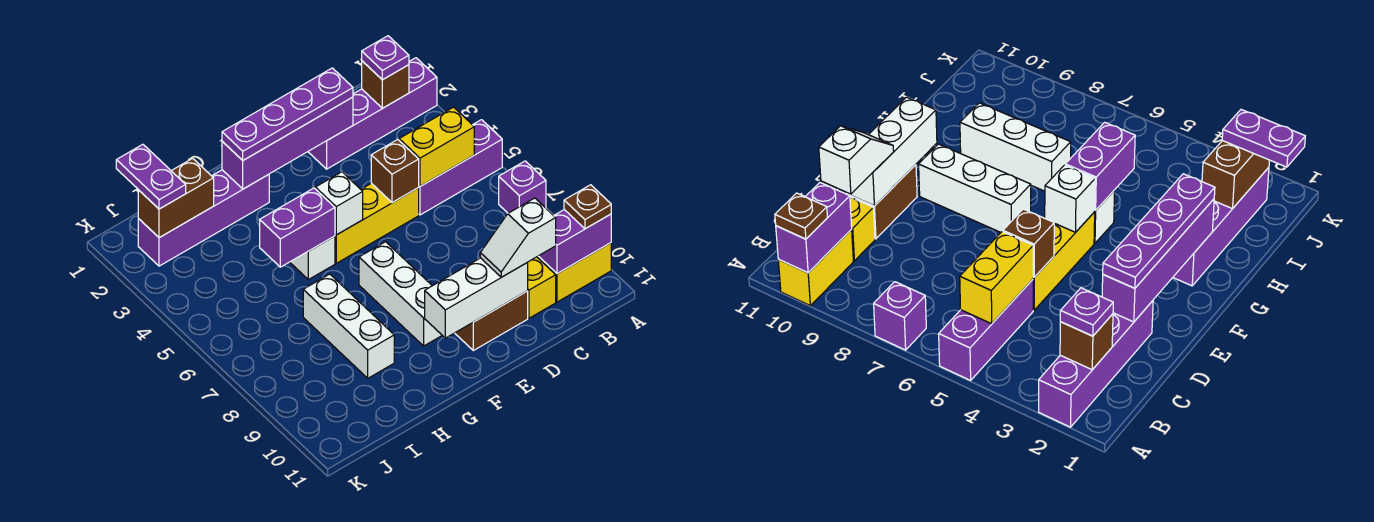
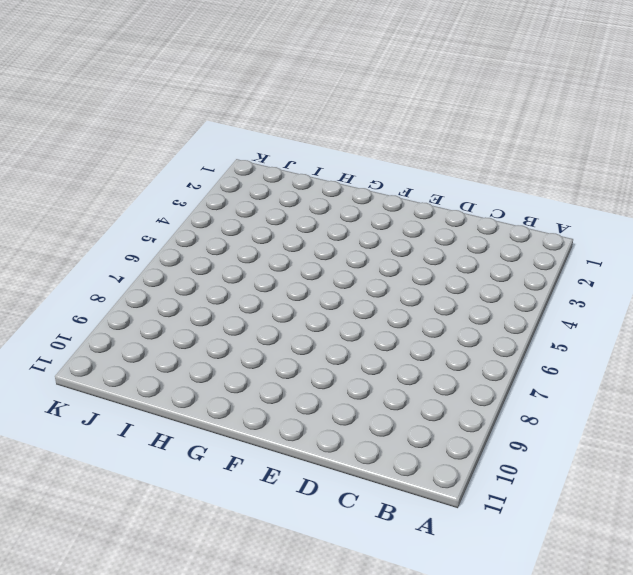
none -> purple 1x4 brick [308,58,437,169]
none -> purple 1x3 brick [418,120,502,215]
none -> purple 1x1 brick [499,161,546,213]

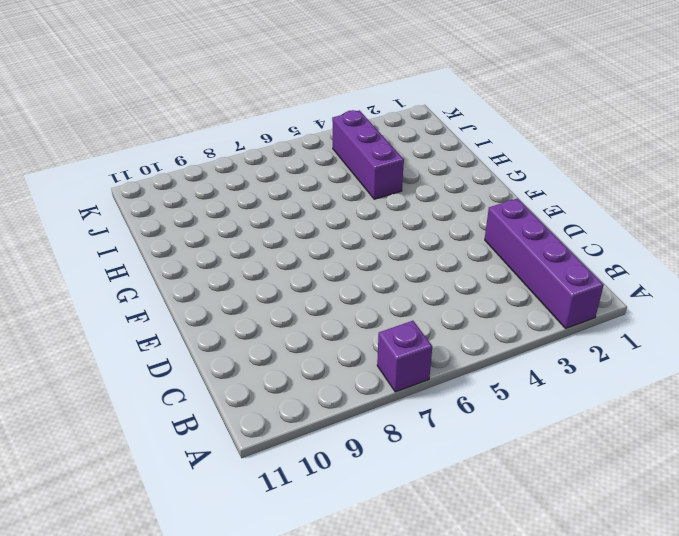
purple 1x3 brick [332,110,404,199] -> purple 1x3 brick moved to [418,120,502,215]
none -> yellow 1x2 brick [537,243,611,302]
none -> yellow 1x1 brick [528,257,556,318]
none -> yellow 1x3 brick [335,183,419,263]

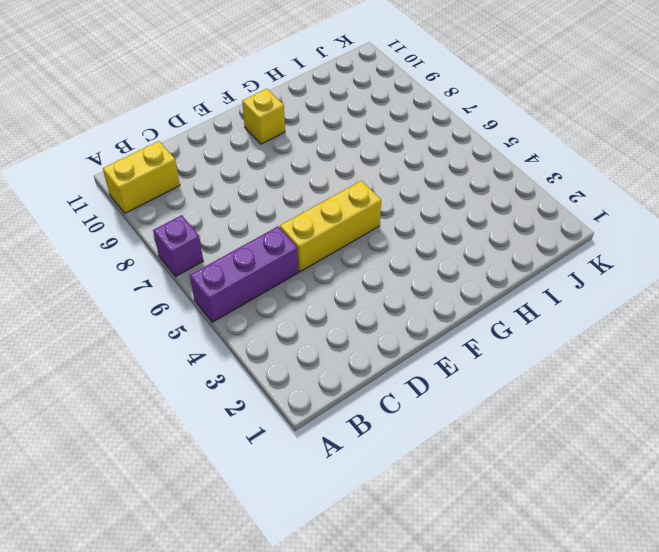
yellow 1x1 brick [242,89,285,144] -> yellow 1x1 brick moved to [528,257,556,318]
none -> purple 1x4 brick [308,58,437,169]
none -> brown 1x2 brick [455,291,528,350]
none -> white 1x3 brick [359,242,442,346]

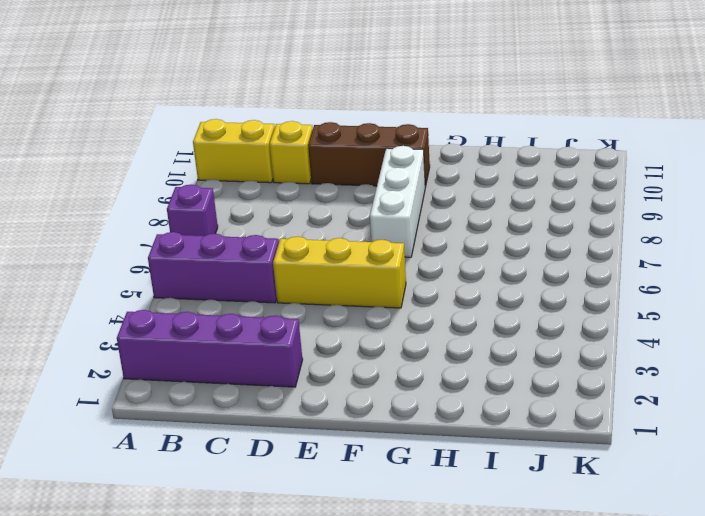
brown 1x3 brick [308,122,430,186] -> brown 1x2 brick [455,291,528,350]
none -> purple 1x4 brick [138,170,269,266]
none -> white 1x1 brick [290,236,335,280]
none -> white 1x3 brick [303,274,394,378]

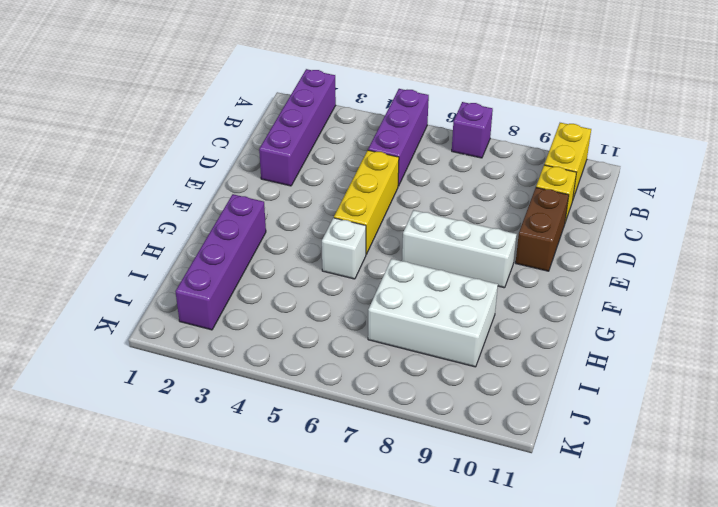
white 2x3 brick [368,259,498,367] -> white 1x3 brick [303,274,394,378]
none -> purple 1x2 brick [539,210,611,274]
none -> brown 1x1 brick [362,61,409,108]
none -> yellow 1x2 brick [399,107,474,186]

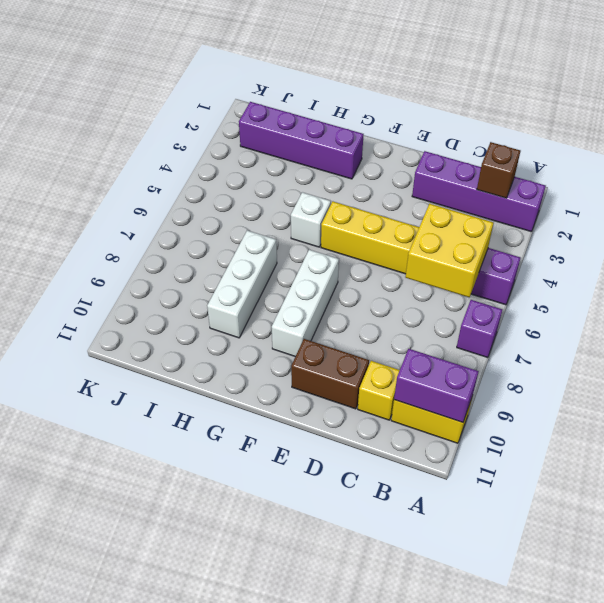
yellow 2x2 brick [405,204,494,297] -> yellow 1x2 brick [399,107,474,186]
none -> purple 1x4 brick [222,97,353,189]
none -> brown 1x1 brick [371,140,419,203]
none -> white 1x3 brick [425,258,528,338]

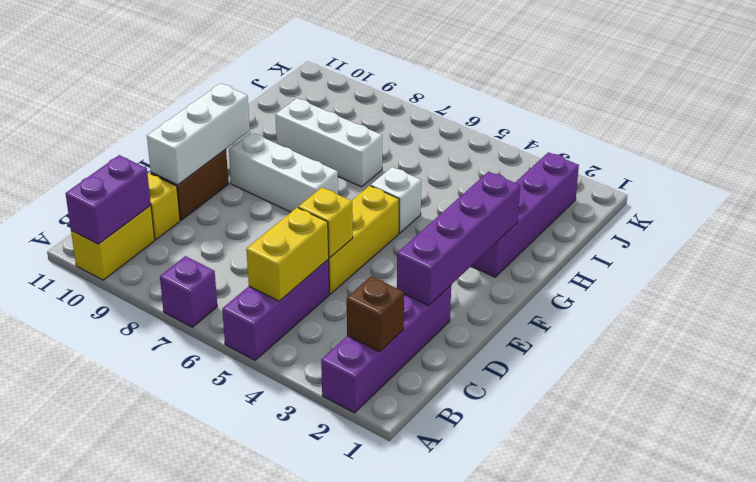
yellow 1x1 brick [298,188,353,258] -> brown 1x1 brick [371,140,419,203]
none -> white 1x1 brick [315,172,363,235]
none -> purple 1x2 brick [260,188,335,267]
none -> brown 1x2 brick [138,158,214,238]

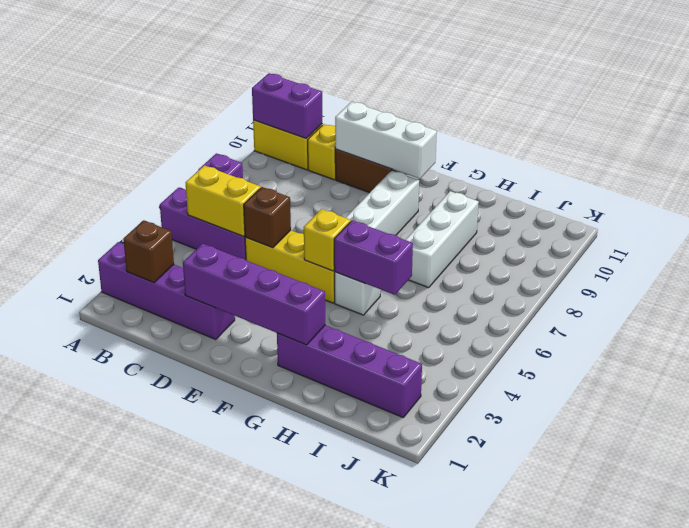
yellow 1x1 brick [304,209,351,271] -> white 1x1 brick [315,172,363,235]
none -> brown 1x2 brick [138,158,214,238]
none -> brown 1x1 plate [564,185,611,229]
none -> purple 1x1 plate [362,36,409,80]

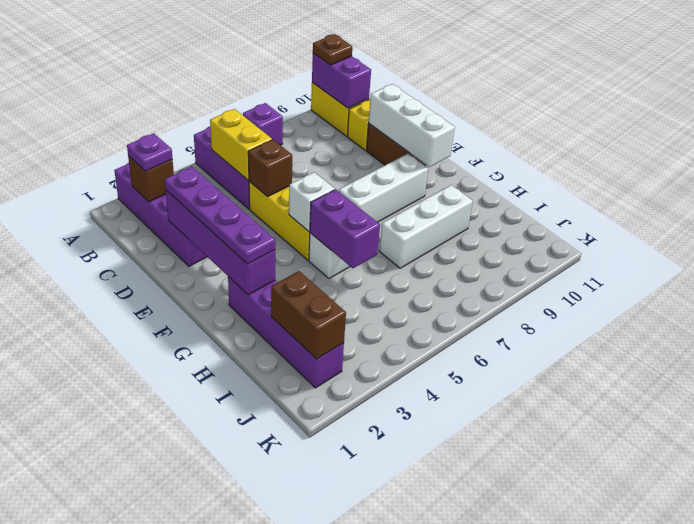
none -> white 1x2 slope [480,198,556,277]
none -> purple 1x2 plate [116,144,186,209]

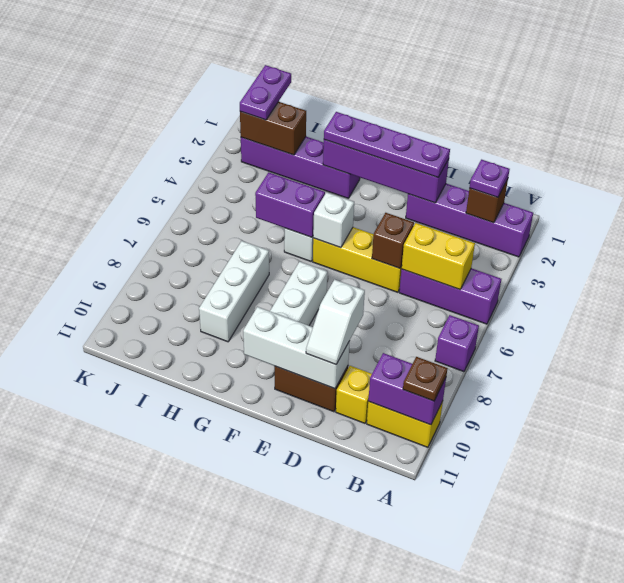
white 1x2 slope [306,279,365,365] -> white 1x2 slope turned to [480,198,556,277]

